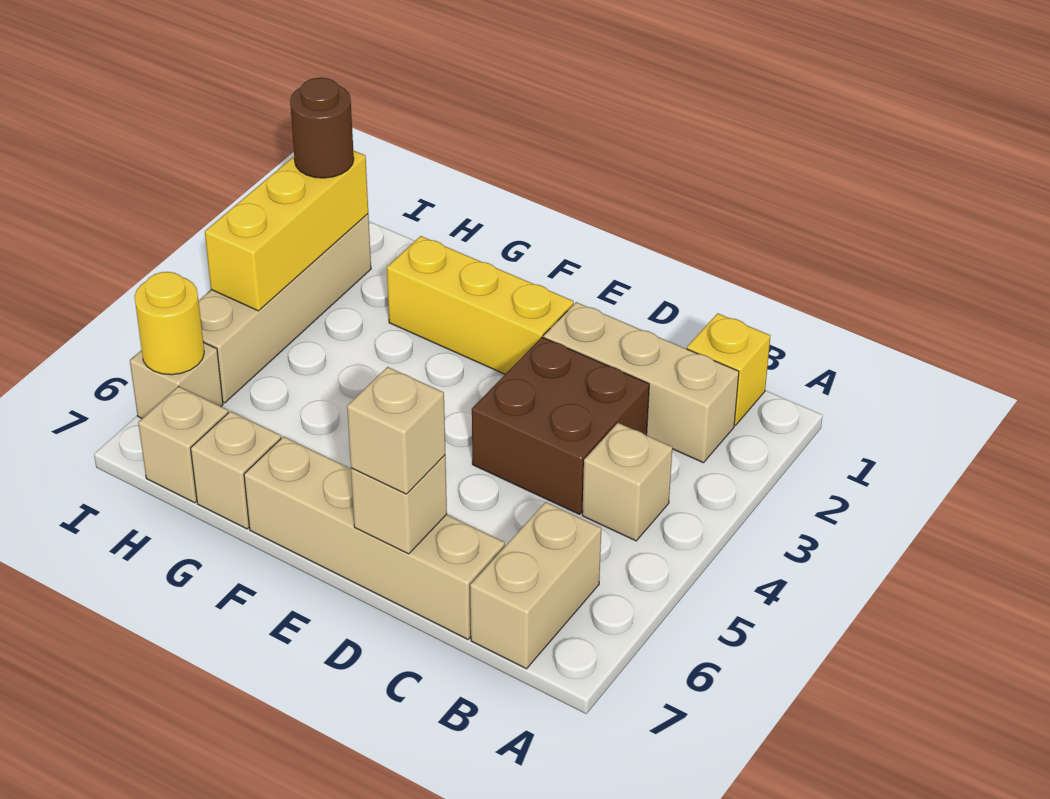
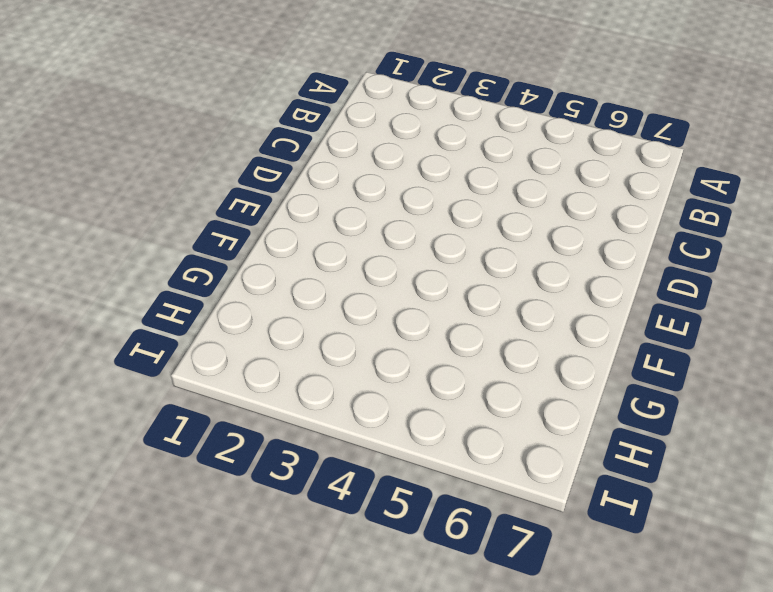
none -> yellow 1x1 brick [687,313,770,425]
none -> tan 1x3 brick [544,302,739,463]
none -> tan 1x1 brick [582,423,672,541]

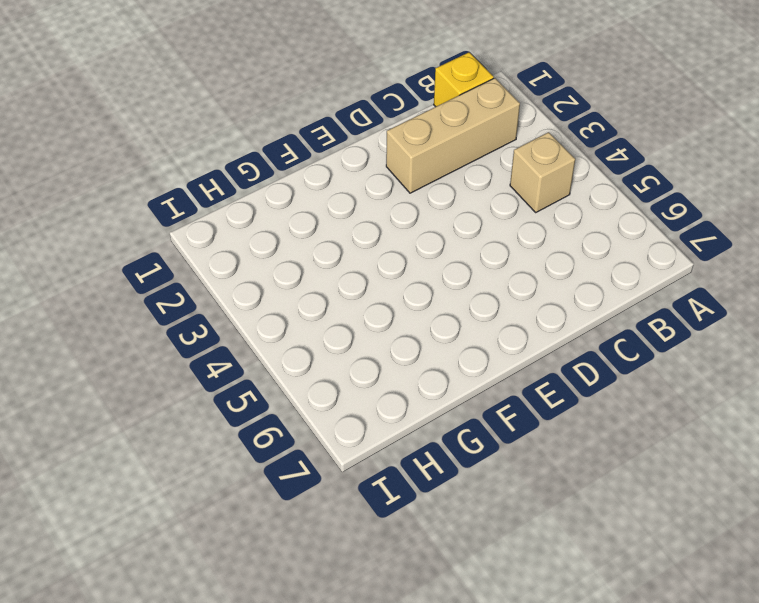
none -> tan 1x2 brick [470,502,601,669]
none -> brown 2x2 brick [472,337,649,514]
none -> tan 1x4 brick [244,437,505,639]

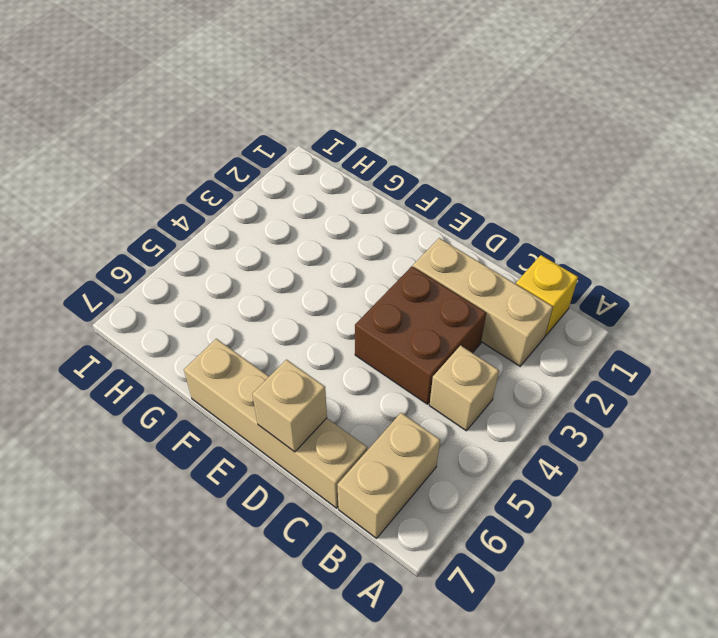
none -> yellow 1x3 brick [387,236,574,374]
none -> tan 1x1 brick [191,411,281,529]
none -> tan 1x1 brick [138,386,228,503]

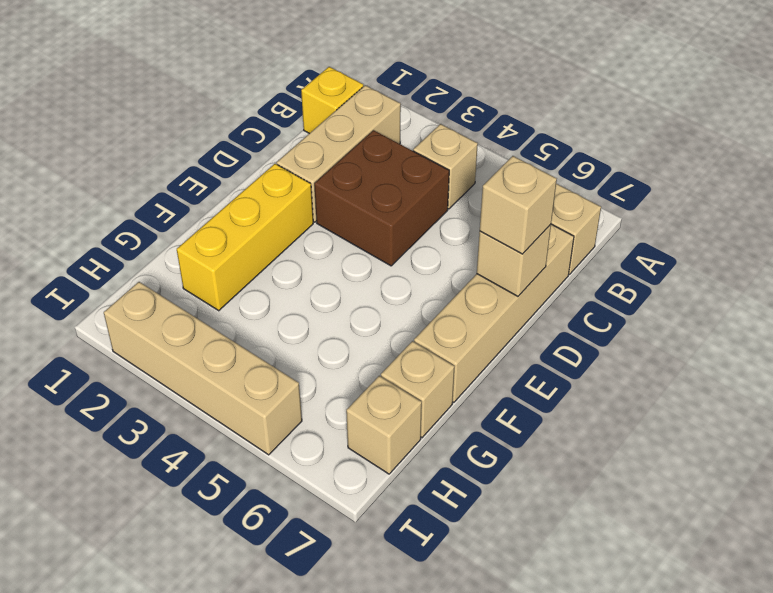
none -> tan 1x1 brick [130,343,223,418]
none -> yellow 1x3 brick [205,150,368,311]
none -> yellow 1x1 round brick [134,272,204,375]

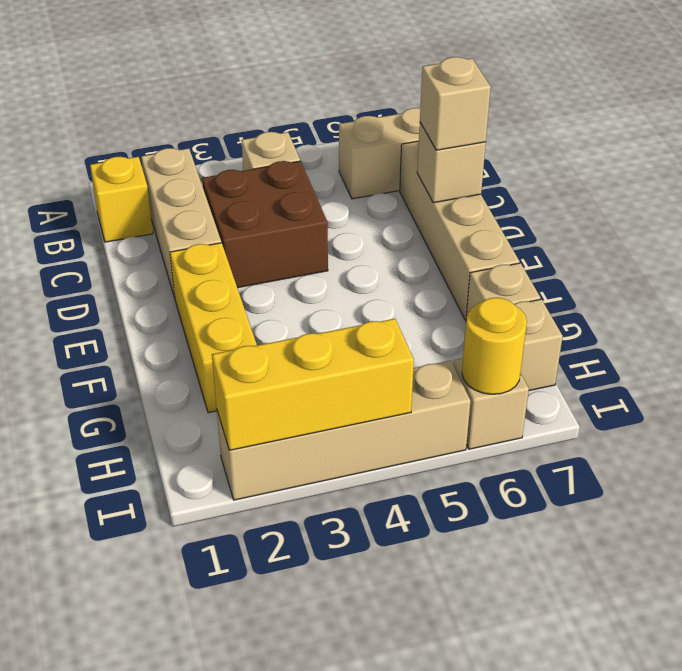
none -> brown 1x1 round brick [290,78,354,178]

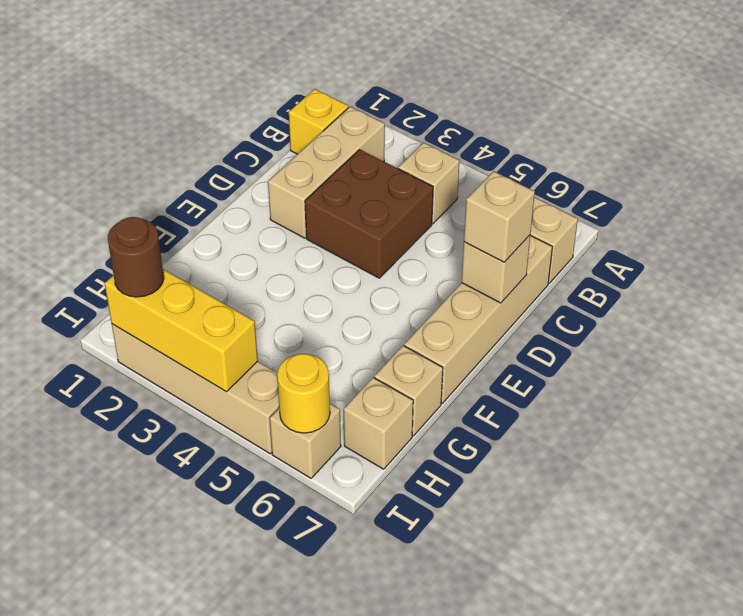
none -> yellow 1x3 brick [387,236,574,374]

